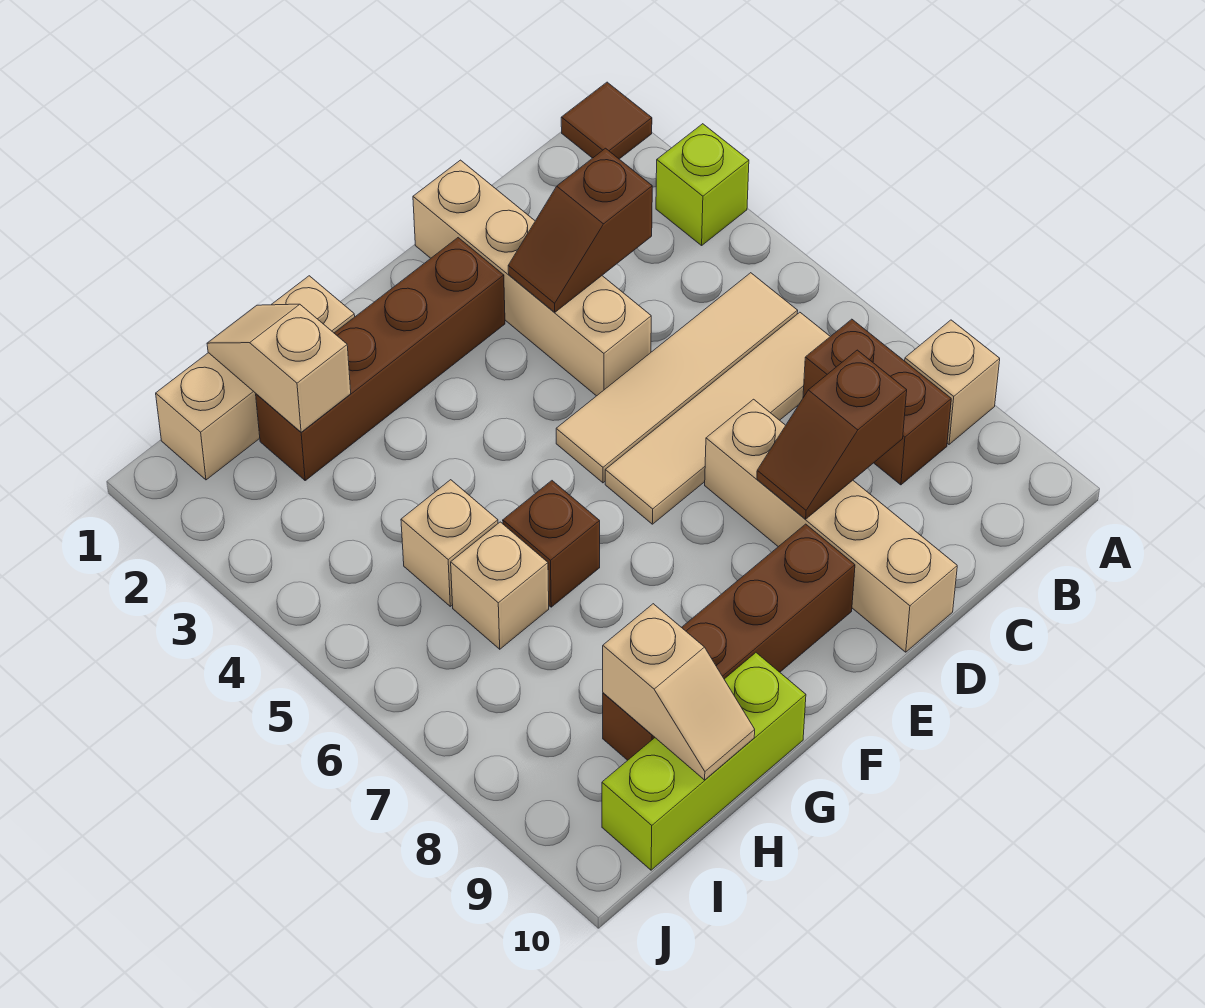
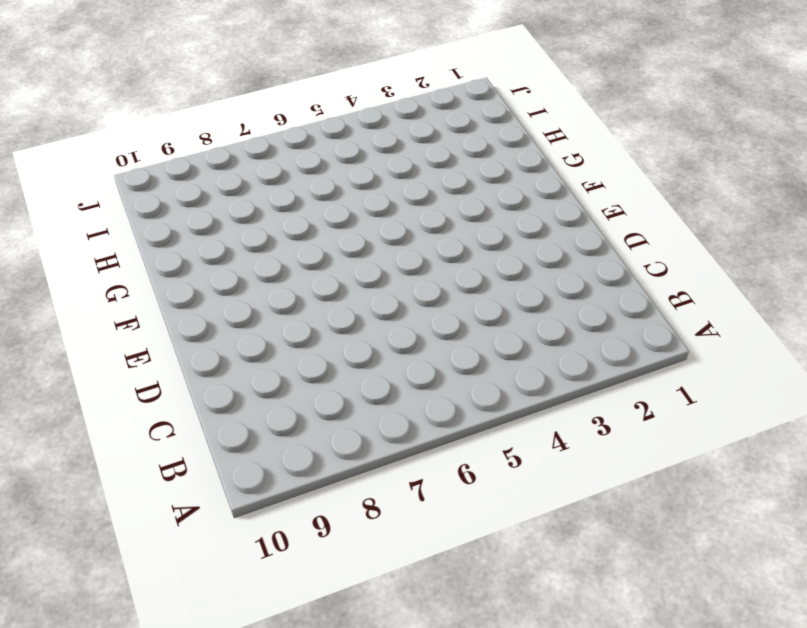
none -> brown 1x1 tile [561,82,652,159]
none -> lime 1x1 brick [656,124,749,245]
none -> tan 1x1 brick [905,320,1000,444]

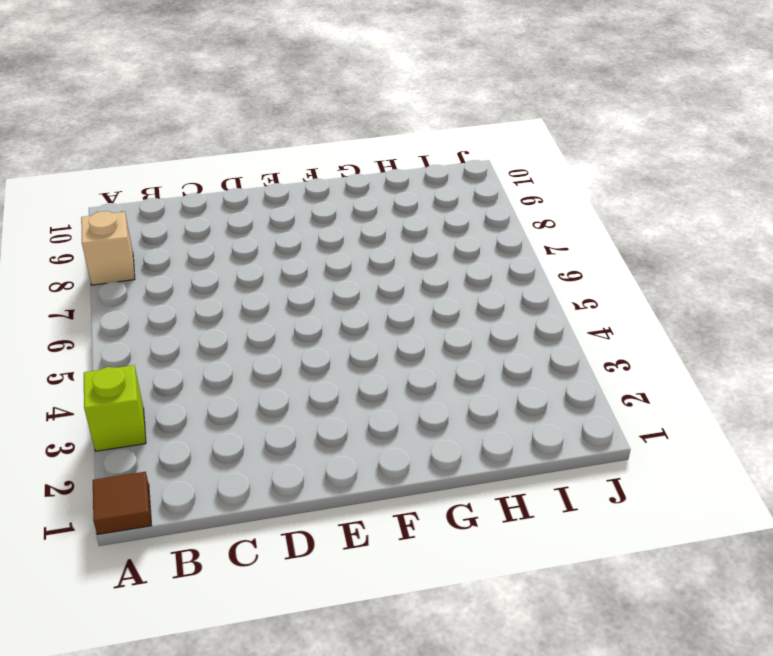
none -> tan 1x4 tile [556,273,798,483]
none -> tan 1x4 tile [605,312,830,524]
none -> brown 1x2 brick [803,319,951,485]

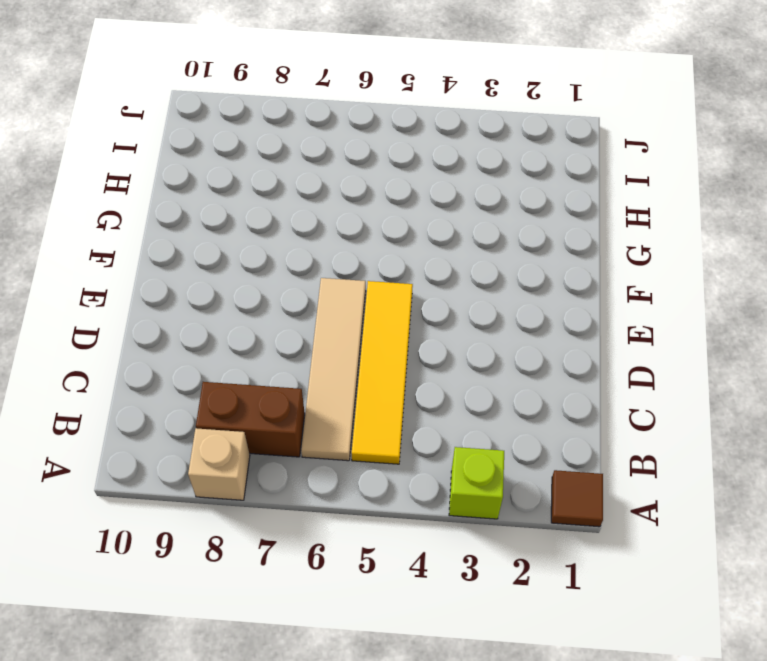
yellow 1x4 tile [352,281,413,464] -> tan 1x4 tile [556,273,798,483]
none -> tan 1x4 brick [413,160,651,396]
none -> tan 1x4 brick [705,399,957,652]
none -> brown 1x4 brick [256,238,505,480]

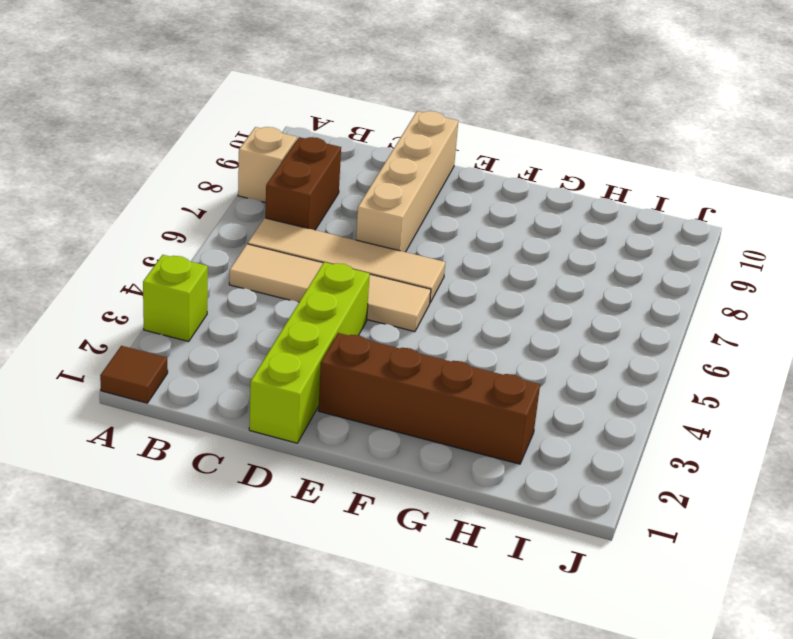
lime 1x4 brick [249,262,370,443] -> tan 1x4 brick [413,160,651,396]
none -> brown 1x4 brick [603,524,855,760]
none -> tan 1x3 brick [156,276,355,480]
none -> brown 1x1 brick [503,481,600,607]

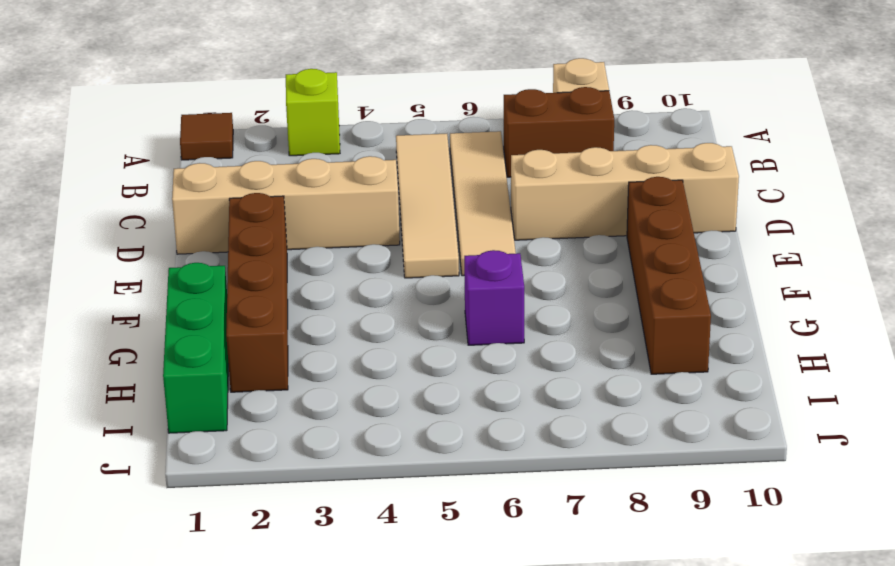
green 1x3 brick [163,263,228,433] -> tan 1x3 brick [156,276,355,480]
purple 1x1 brick [464,250,524,345] -> brown 1x1 brick [503,481,600,607]
none -> lime 1x3 brick [602,653,806,870]
none -> tan 1x1 brick [401,480,498,606]
none -> tan 1x1 brick [451,522,549,649]

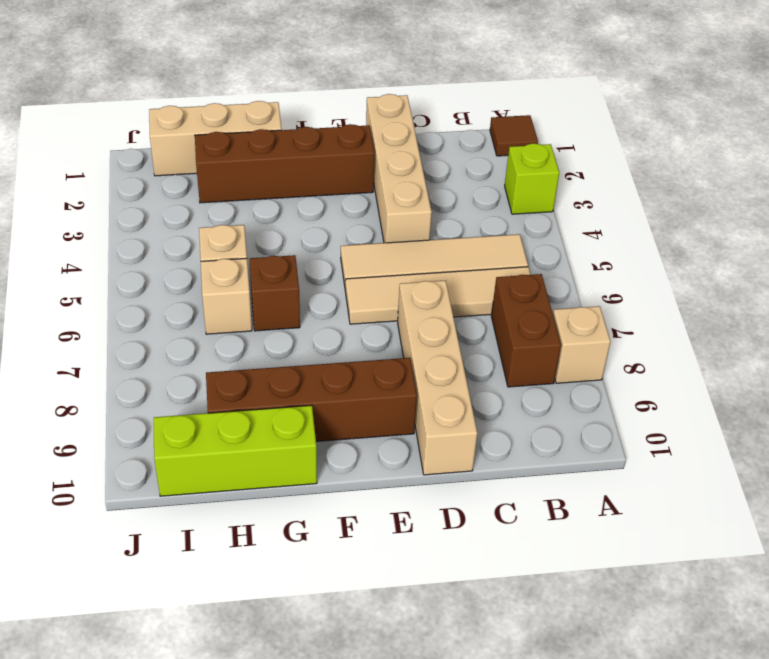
none -> brown 1x2 slope [508,148,652,312]
none -> brown 1x2 slope [757,350,907,519]
none -> tan 1x2 slope [207,304,351,432]

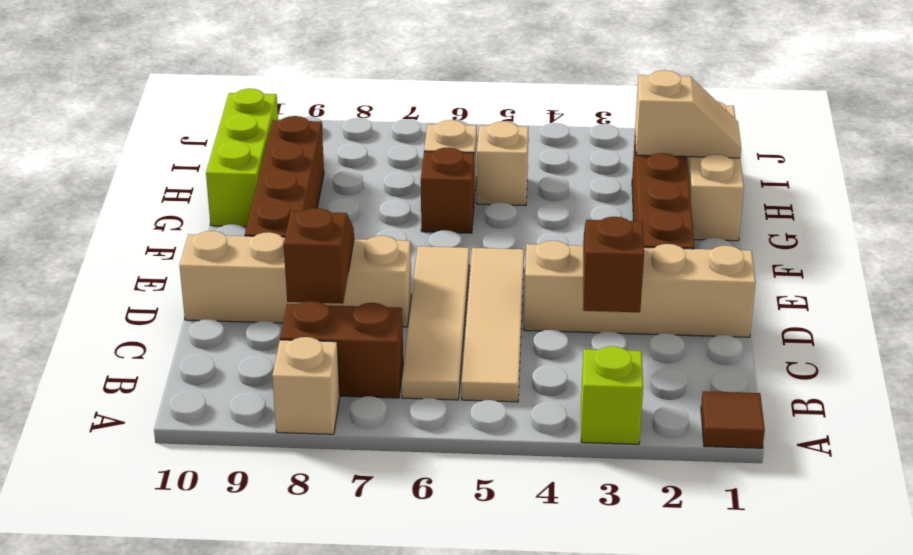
none -> tan 1x2 slope [603,604,755,780]

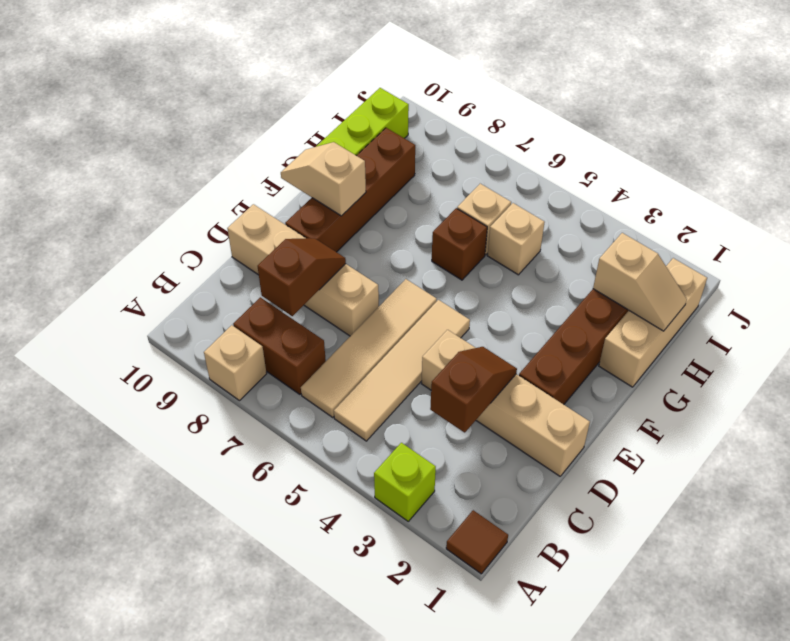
tan 1x2 slope [281,142,366,216] -> tan 1x2 slope moved to [603,604,755,780]

